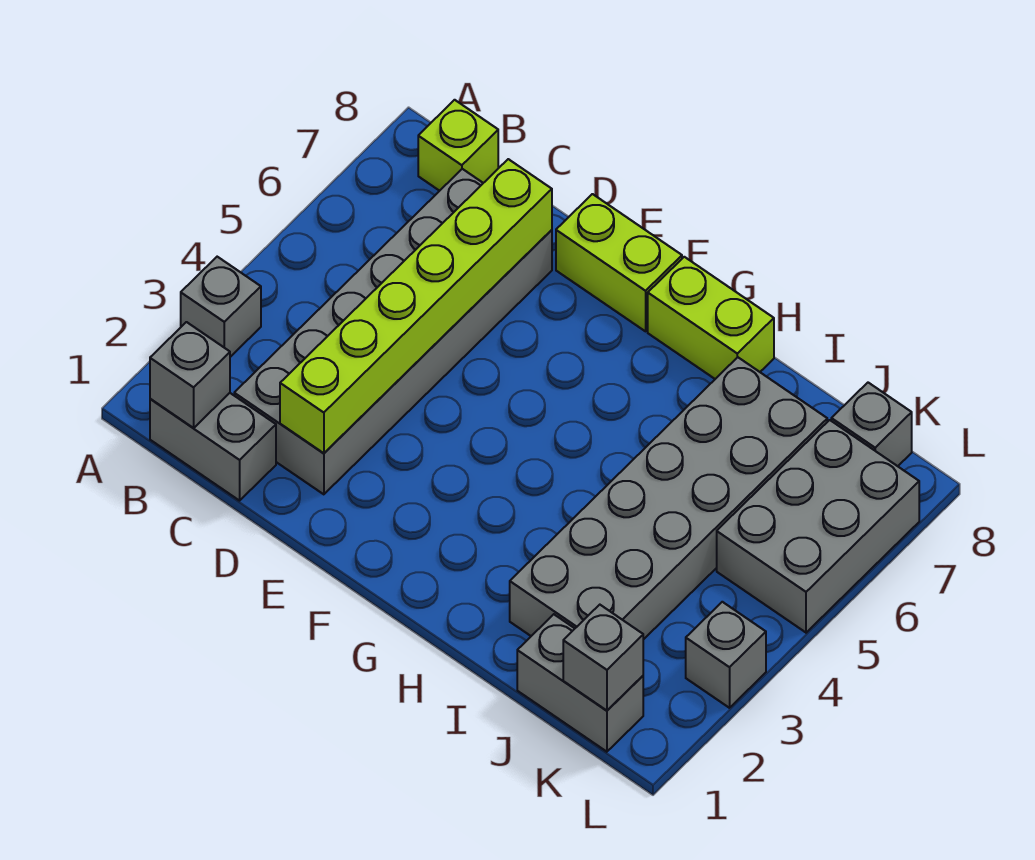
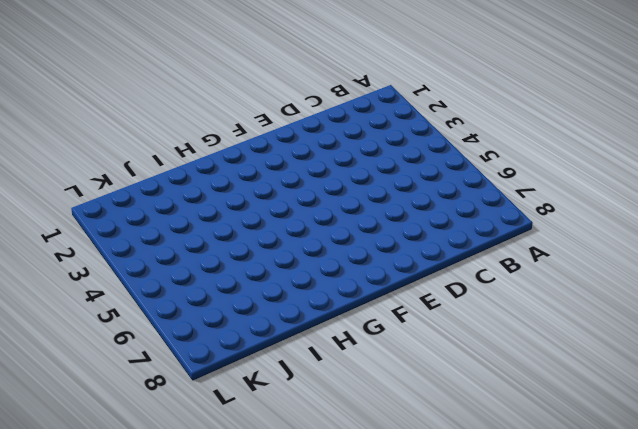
none -> grey 1x1 brick [181,257,261,357]
none -> grey 1x2 brick [150,393,276,501]
none -> lime 1x1 brick [418,100,498,191]

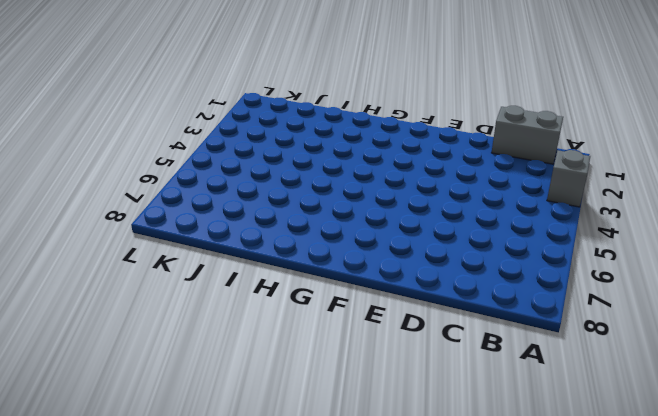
none -> lime 1x1 brick [418,100,498,191]
none -> grey 2x6 brick [234,169,552,494]
none -> lime 1x2 brick [556,194,682,331]

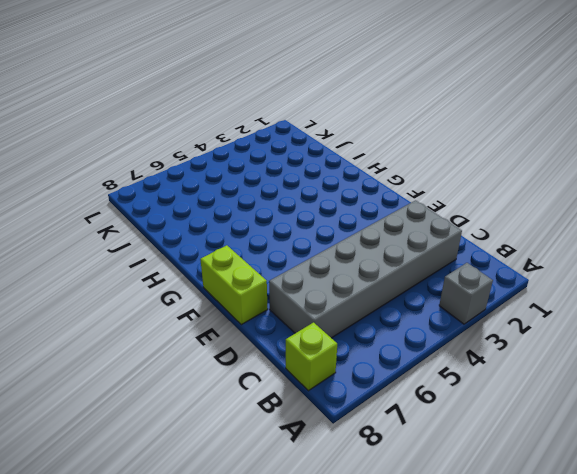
none -> grey 1x2 brick [150,393,276,501]
none -> lime 1x2 brick [648,257,774,379]
none -> grey 2x6 brick [510,357,827,640]

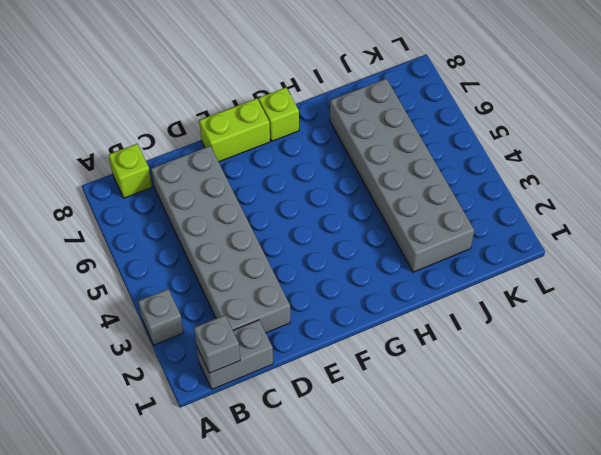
lime 1x1 brick [259,88,299,141] -> lime 1x2 brick [648,257,774,379]
none -> grey 1x2 brick [517,614,643,752]
none -> grey 2x3 brick [717,420,919,633]
none -> grey 1x1 brick [831,383,912,466]

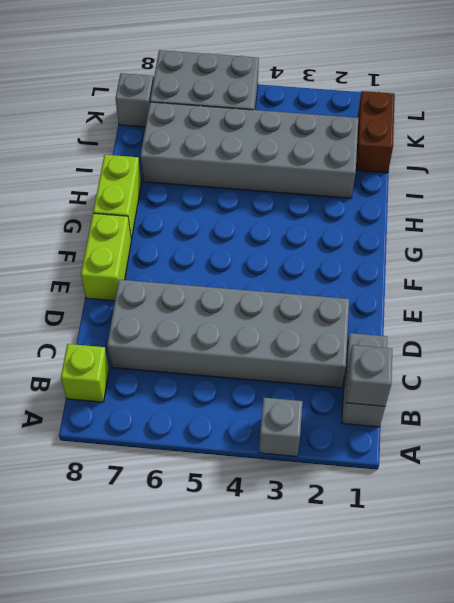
brown 1x2 brick [356,91,395,173] -> grey 1x2 brick [517,614,643,752]
none -> grey 1x1 brick [686,602,766,708]
none -> lime 1x6 brick [280,159,552,453]
none -> grey 1x1 brick [563,605,643,710]

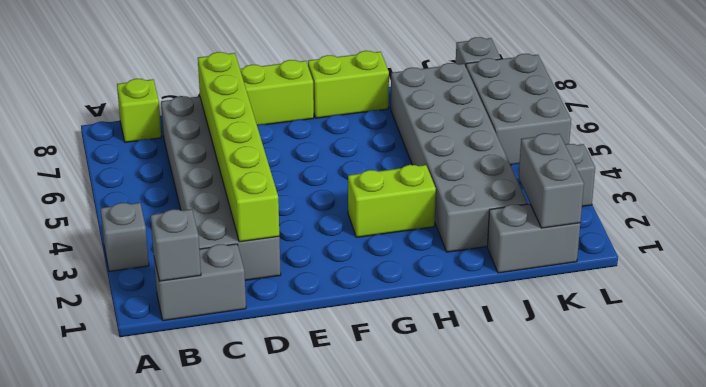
lime 1x2 brick [348,165,436,237] -> none
grey 1x2 brick [519,133,584,228] -> grey 1x1 brick [563,605,643,710]

